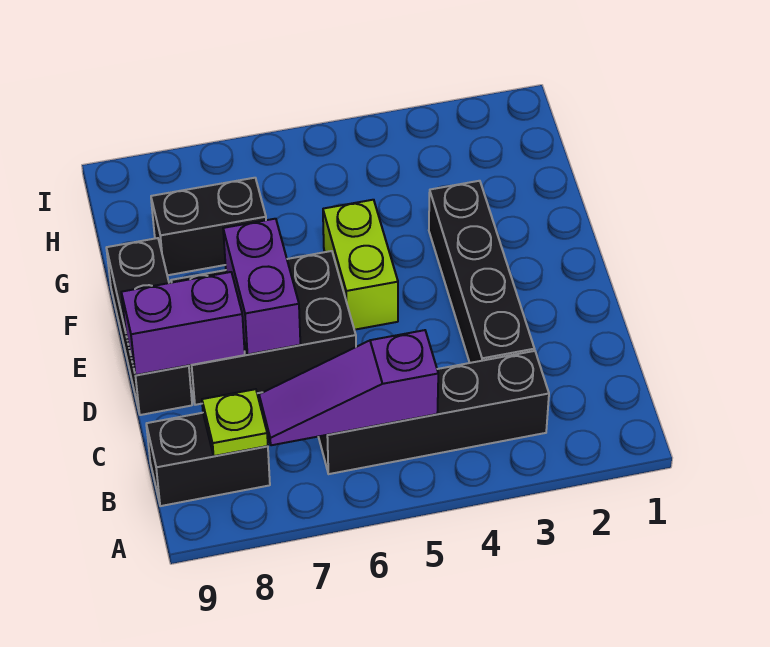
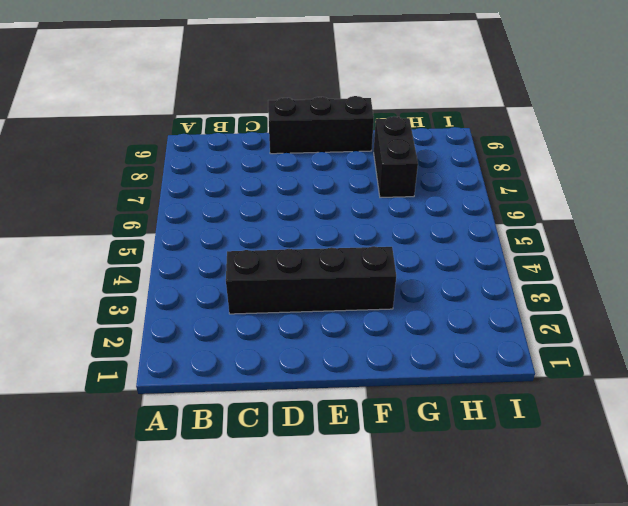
none -> black 1x4 brick [318,351,549,474]
none -> black 1x2 brick [146,413,270,506]

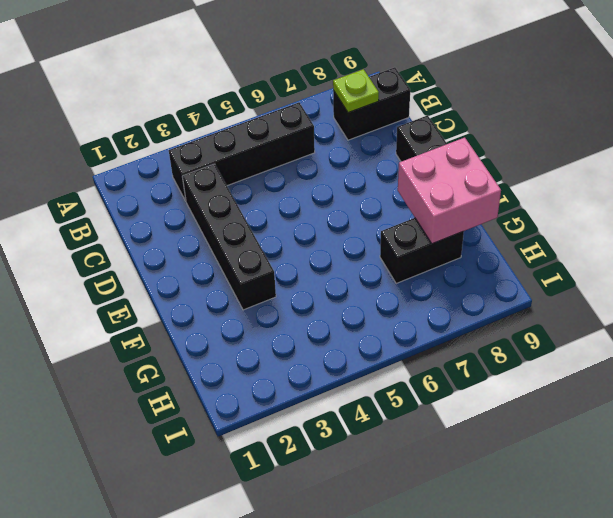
pink 2x2 brick [398,138,501,244] -> none
none -> black 2x3 brick [171,251,356,405]
none -> lime 1x2 brick [323,200,398,330]

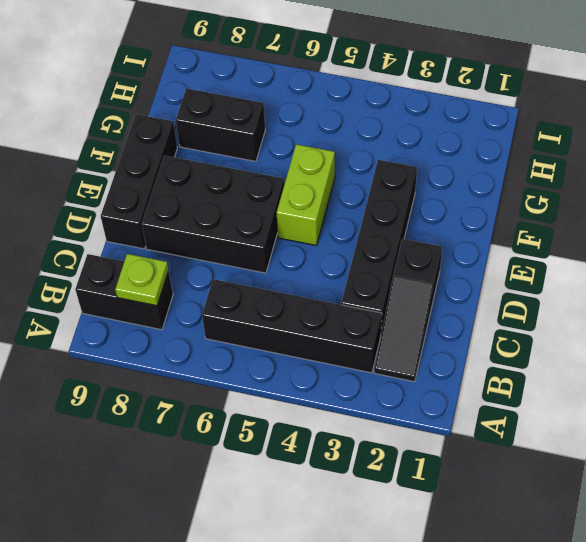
black 1x3 slope [374,239,442,382] -> none
none -> purple 1x3 slope [259,330,438,445]
none -> purple 1x2 brick [223,219,300,354]

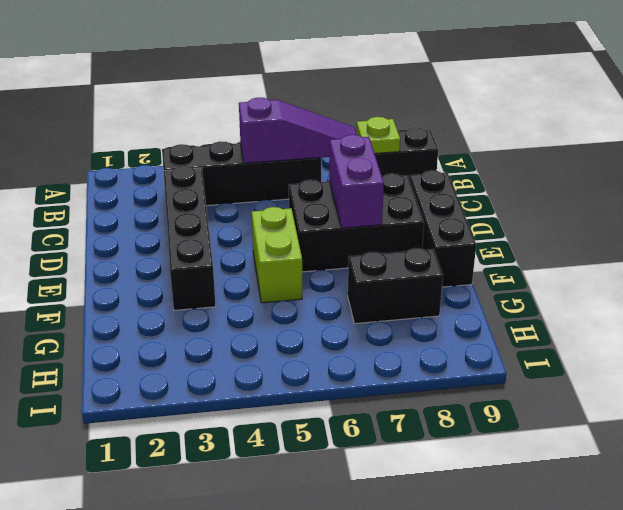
none -> purple 1x2 brick [121,272,245,375]

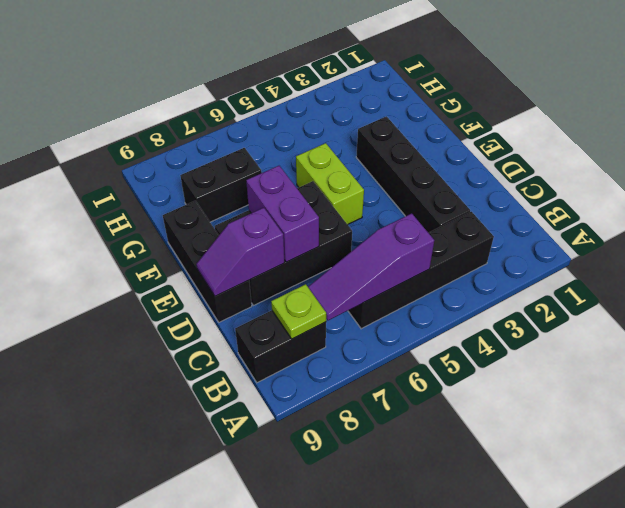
purple 1x2 slope [196,208,284,296] -> purple 1x2 brick [121,272,245,375]

